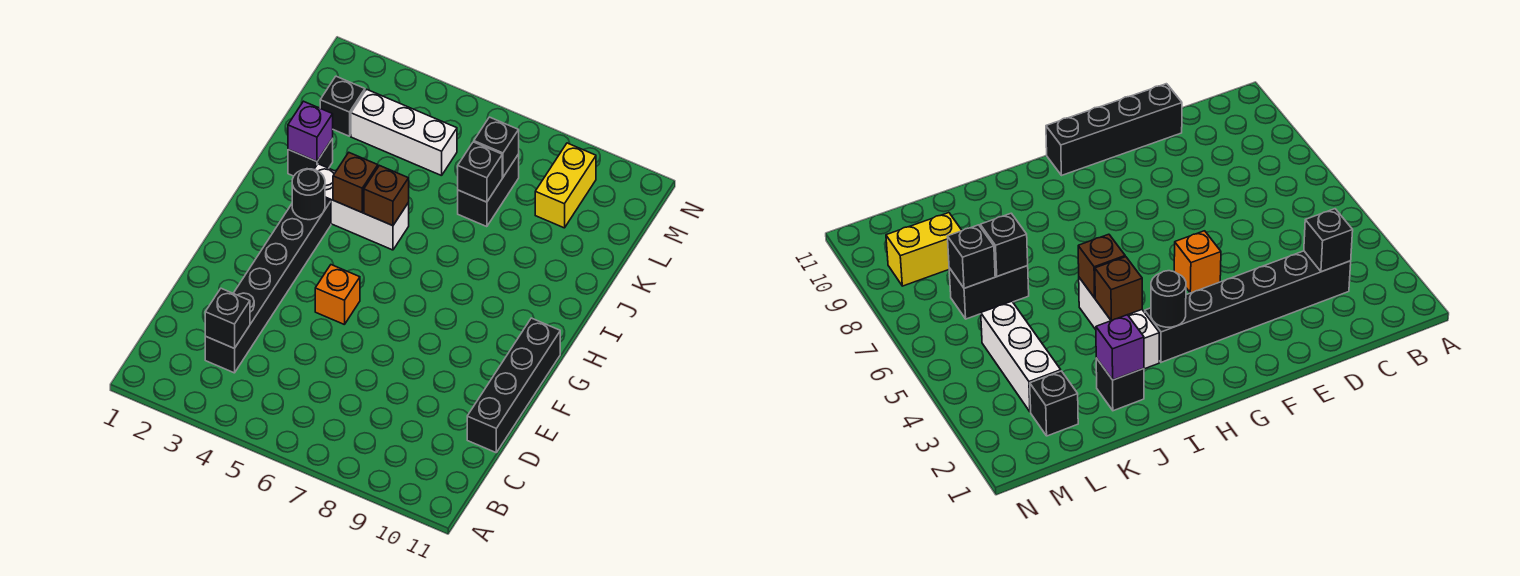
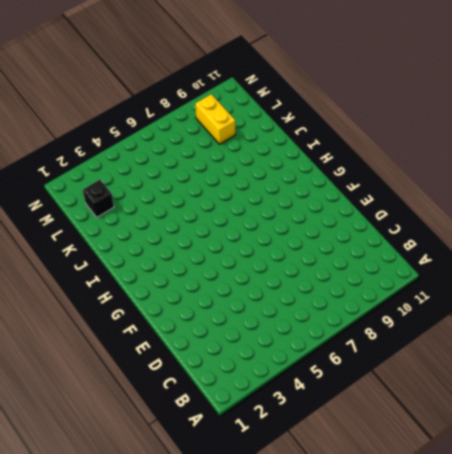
none -> black 1x6 brick [205,199,331,373]
none -> black 1x4 brick [467,318,560,452]
none -> orange 1x1 brick [315,265,360,325]

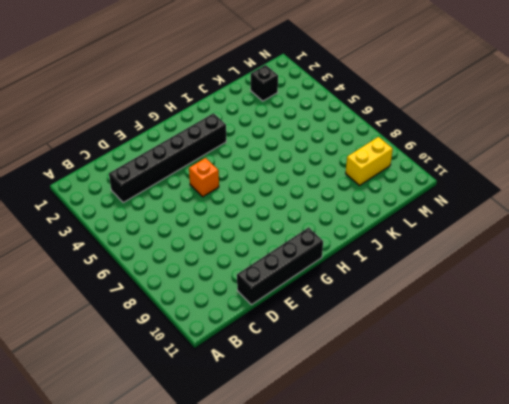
none -> white 1x3 brick [314,164,409,250]
none -> black 1x1 brick [288,139,333,176]
none -> black 1x2 brick [458,154,519,227]

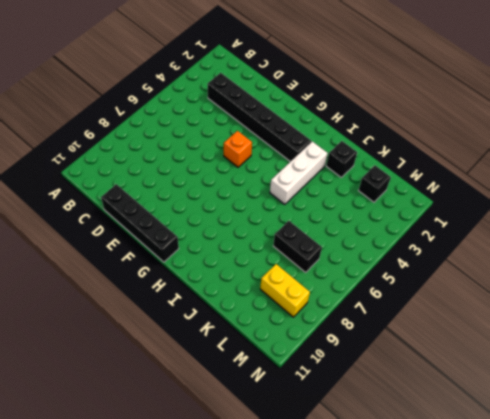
none -> white 1x3 brick [351,89,457,176]
none -> black 1x1 brick [205,288,250,348]
none -> black 1x1 round brick [292,169,325,220]

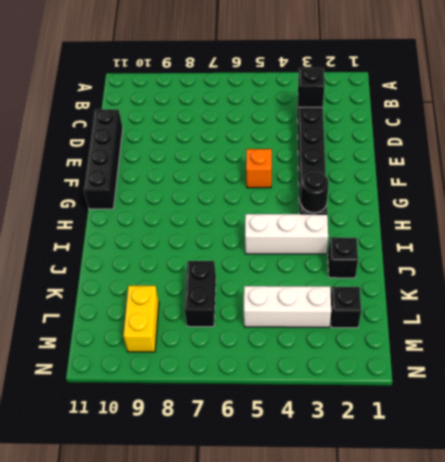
none -> brown 1x1 brick [333,153,378,212]
none -> brown 1x1 brick [364,165,409,226]
none -> purple 1x1 brick [288,101,333,161]

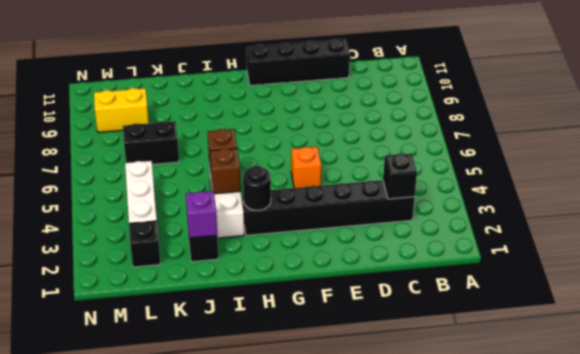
none -> black 1x1 brick [458,142,502,202]
none -> black 1x1 brick [474,117,519,177]

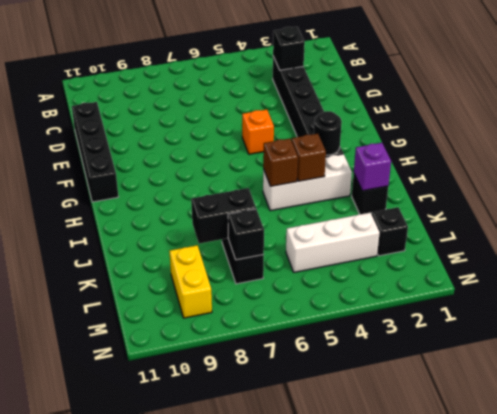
black 1x2 brick [191,188,256,244] -> black 1x1 brick [458,142,502,202]

